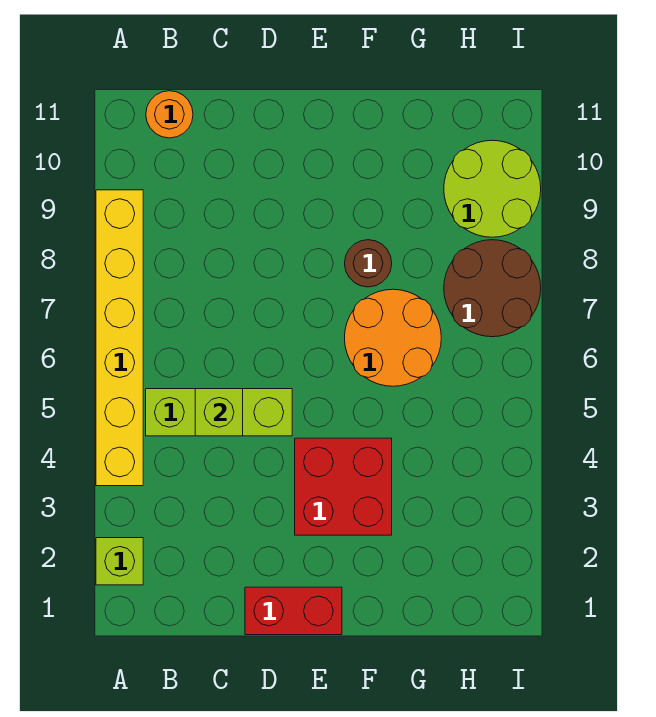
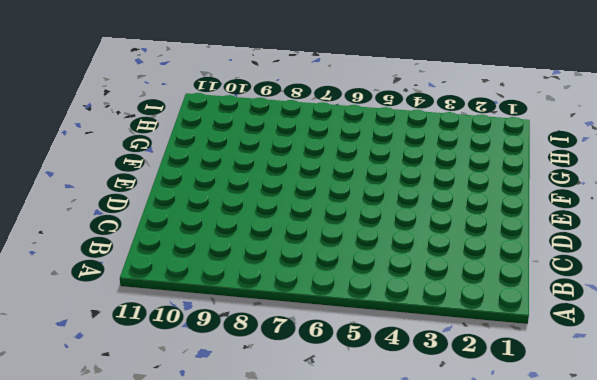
none -> lime 1x1 brick [96,538,143,585]
none -> yellow 1x6 brick [96,190,143,486]

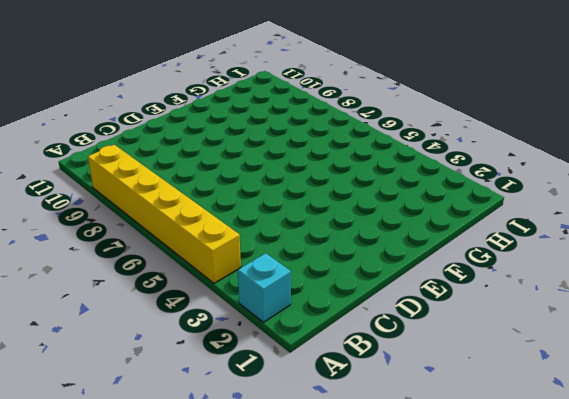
cyan 1x1 brick [238,253,291,322] -> lime 1x1 brick [96,538,143,585]
none -> lime 1x3 brick [146,389,292,436]
none -> orange 1x1 round brick [146,91,193,138]

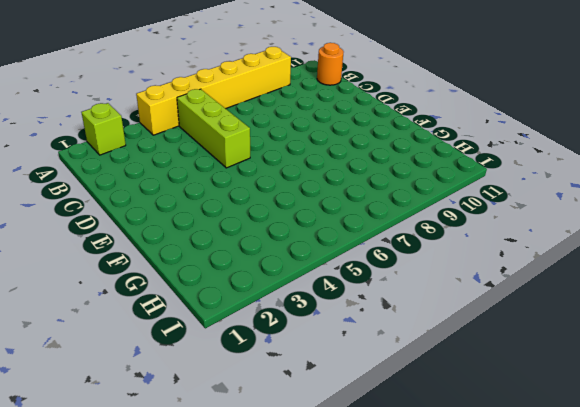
none -> red 1x2 brick [245,587,342,635]
none -> red 2x2 brick [295,438,392,535]

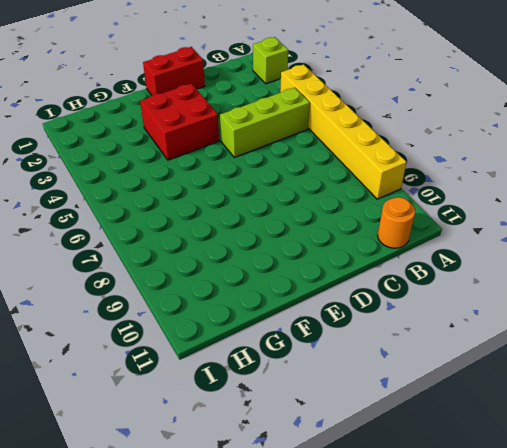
none -> orange 2x2 round brick [345,289,441,386]
none -> brown 1x1 round brick [345,240,392,287]

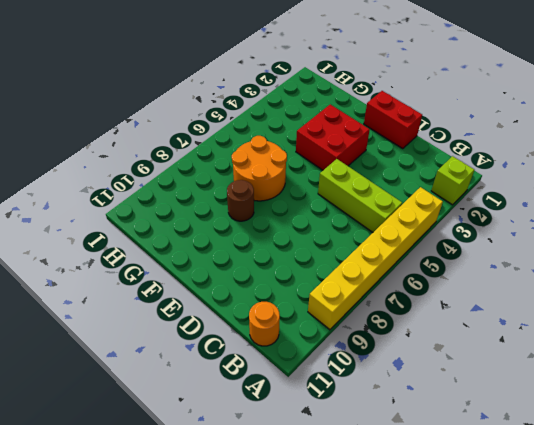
none -> brown 2x2 round brick [444,240,541,337]
none -> lime 2x2 round brick [444,140,541,237]

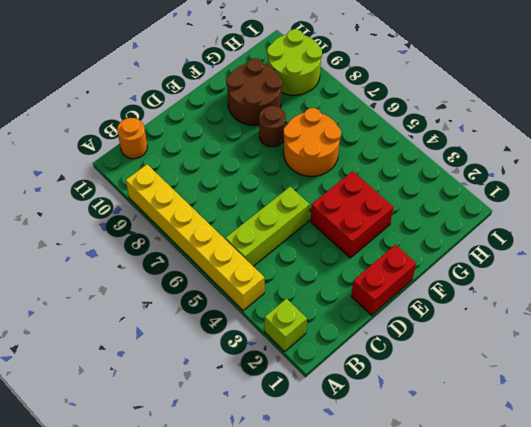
brown 2x2 round brick [226,58,282,125] -> brown 2x2 round brick moved to [444,240,541,337]
none -> lime 1x1 brick [195,389,243,436]

